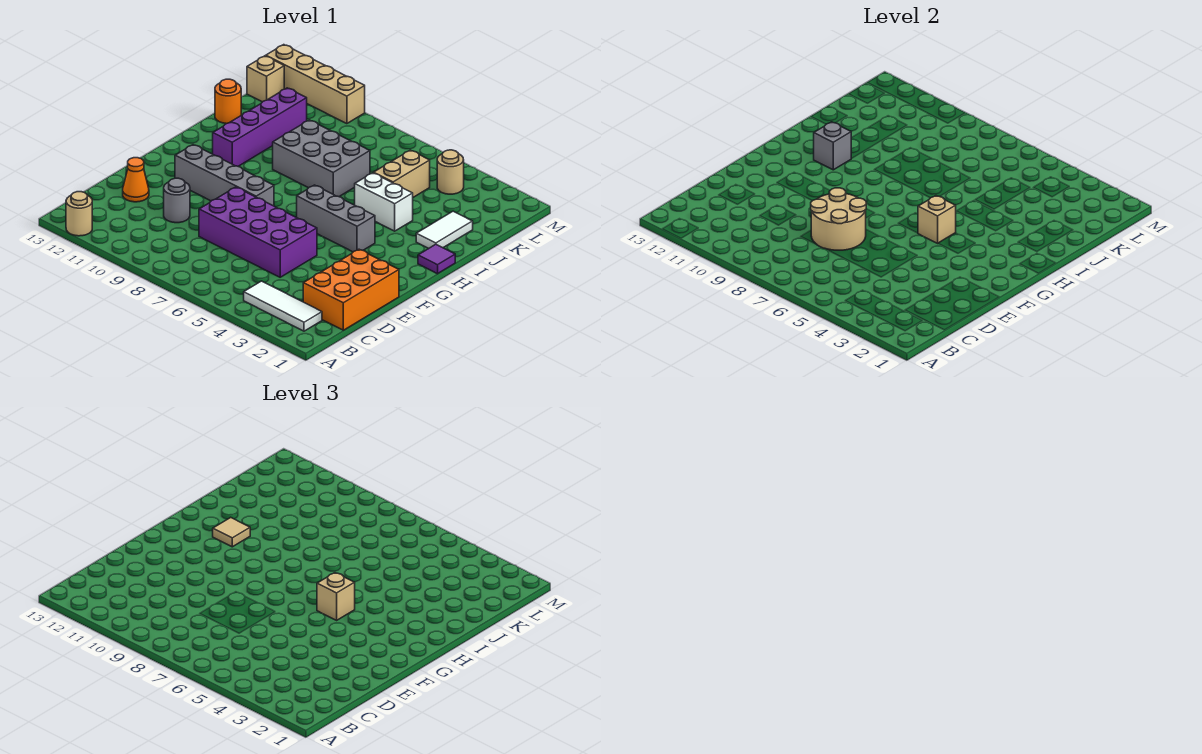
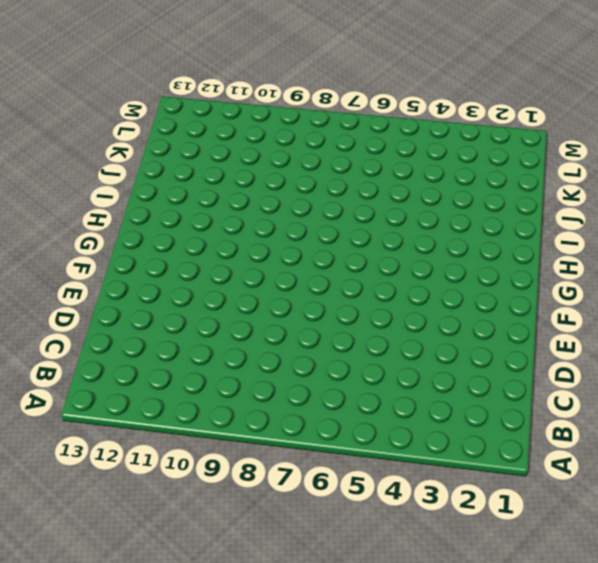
none -> tan 1x1 round brick [66,192,92,236]
none -> white 1x3 tile [244,281,322,331]
none -> orange 2x3 brick [303,249,399,330]

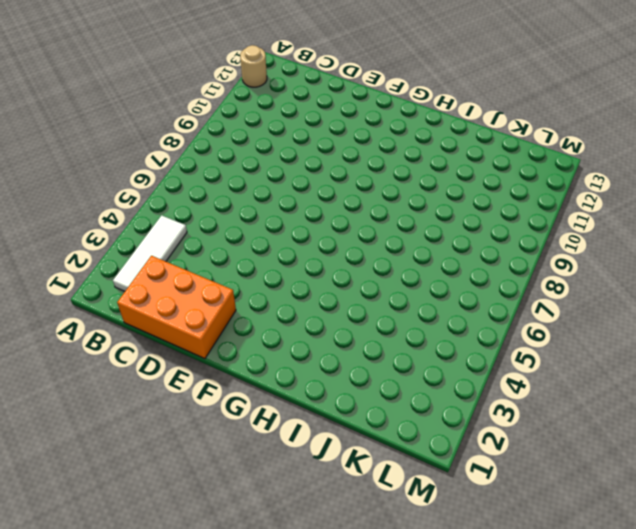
none -> purple 2x4 brick [199,187,317,277]
none -> grey 1x1 round brick [164,178,190,223]
none -> orange 1x1 cone [123,158,149,202]

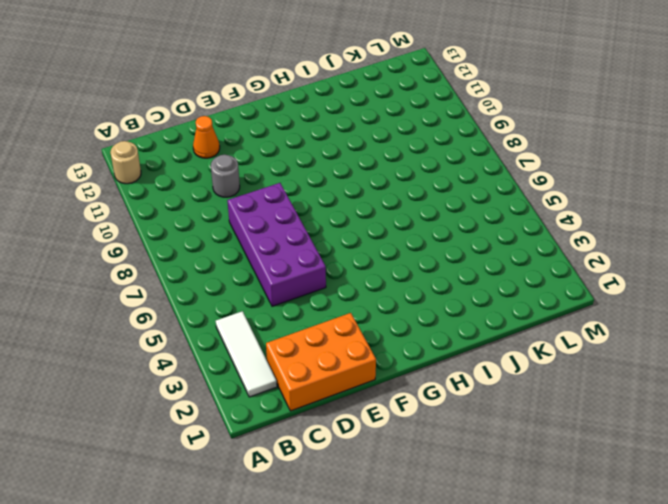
none -> grey 1x4 brick [175,145,274,206]
none -> grey 1x3 brick [297,185,375,252]
none -> purple 1x1 tile [418,244,455,274]

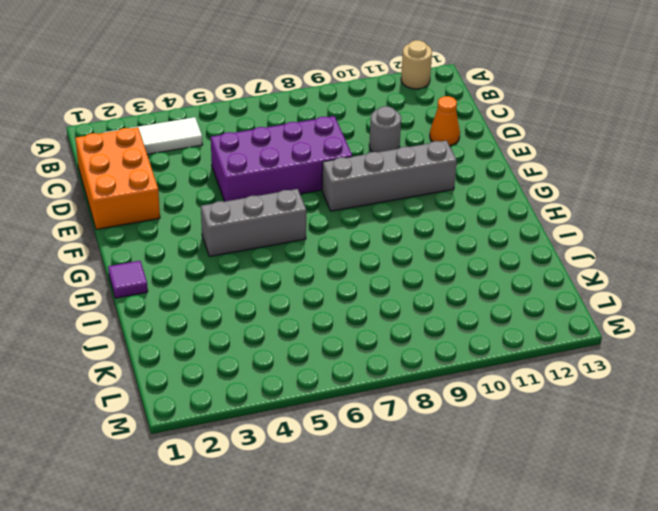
none -> purple 1x4 brick [213,88,307,166]
none -> white 1x2 tile [416,211,473,248]
none -> white 1x2 brick [355,173,413,231]

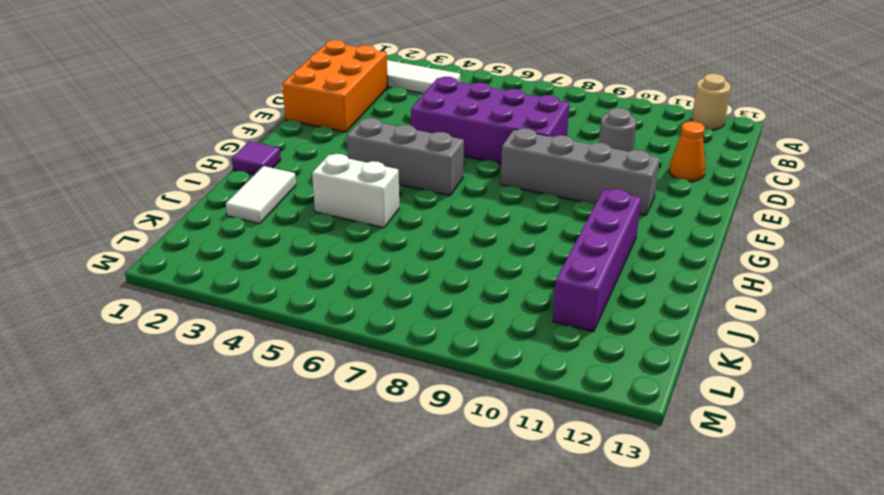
none -> grey 2x3 brick [273,120,370,197]
none -> tan 1x2 brick [374,150,430,197]
none -> orange 1x1 round brick [215,79,241,124]

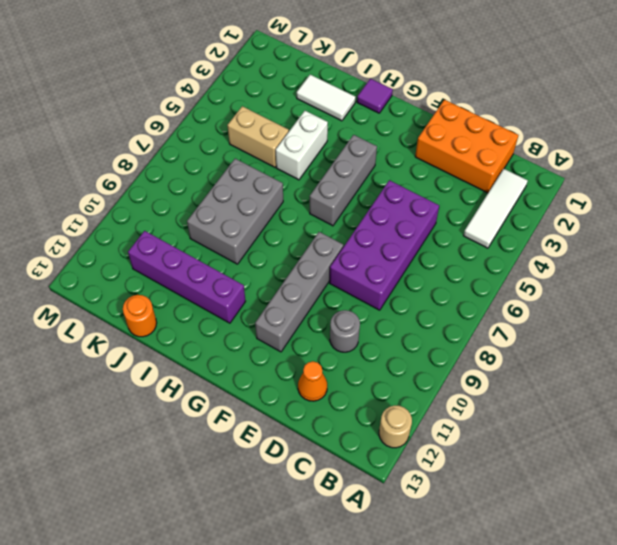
none -> tan 1x1 round brick [437,150,464,194]
none -> tan 1x1 brick [247,56,284,102]
none -> tan 1x4 brick [266,45,365,124]

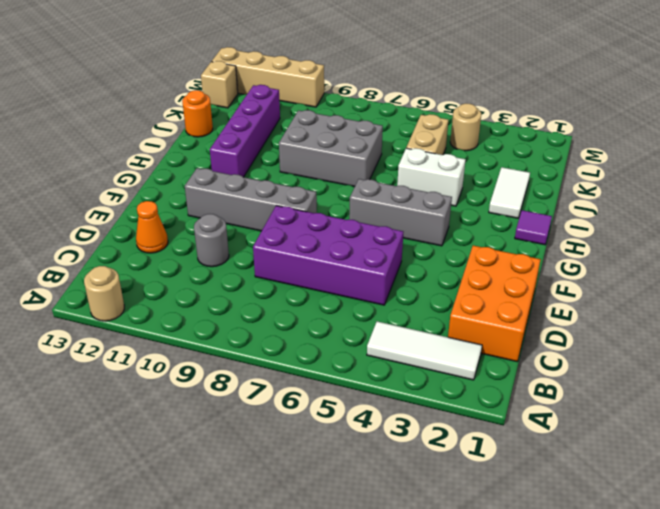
none -> tan 2x2 round brick [811,188,866,250]
none -> tan 1x1 brick [918,196,956,243]
none -> grey 1x1 brick [814,122,851,170]

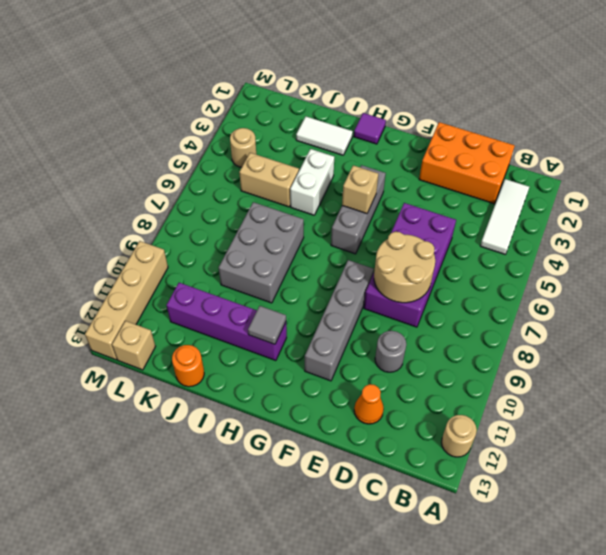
grey 1x1 tile [248,306,286,344] -> grey 1x1 brick [814,122,851,170]
none -> tan 1x1 brick [317,573,355,620]
none -> tan 1x1 tile [213,517,250,547]

